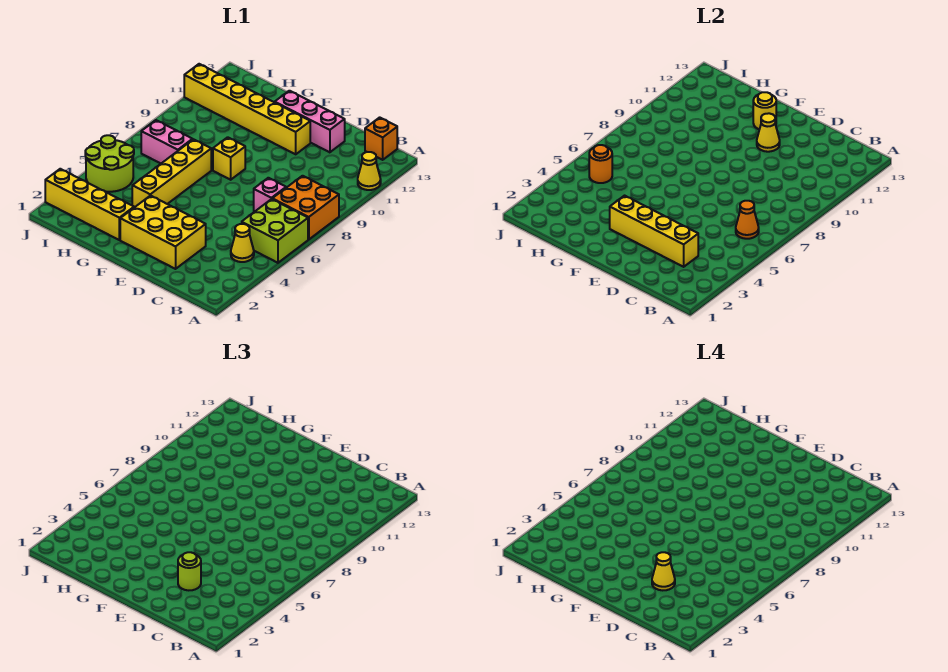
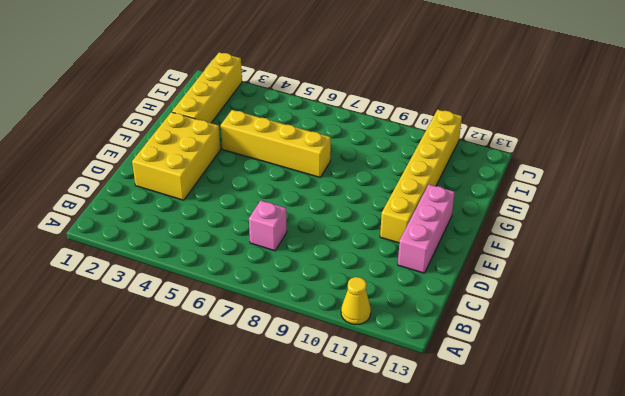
none -> lime 2x2 brick [242,199,308,263]
none -> orange 2x2 brick [273,176,339,239]
none -> yellow 1x1 cone [231,224,254,262]

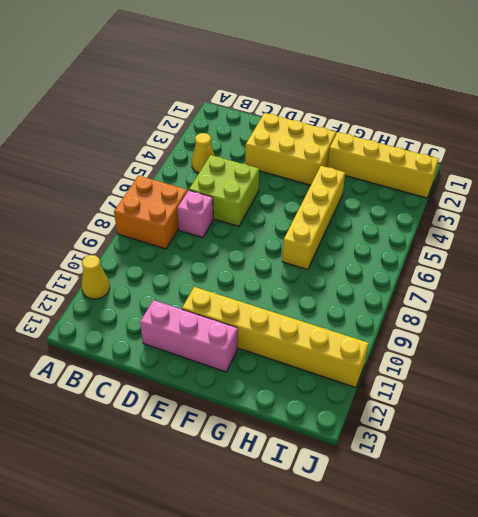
lime 2x2 brick [189,155,259,226] -> lime 2x2 brick moved to [242,199,308,263]
none -> orange 1x1 brick [365,117,397,160]
none -> yellow 1x1 brick [213,137,245,180]
none -> pink 1x2 brick [141,120,193,163]

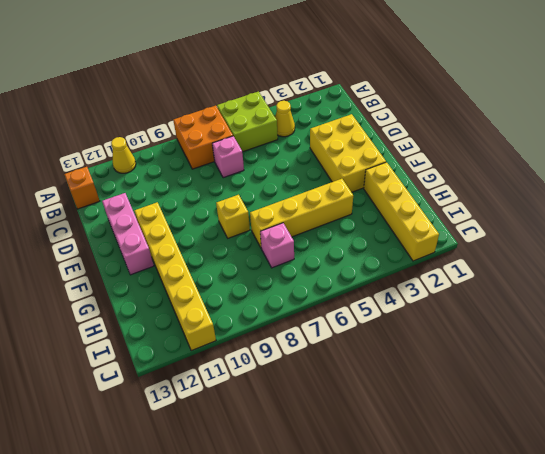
pink 1x1 brick [260,223,294,268] -> pink 1x2 brick [141,120,193,163]
none -> lime 2x2 round brick [85,135,134,192]
none -> orange 1x1 cone [736,201,759,239]
none -> yellow 1x4 brick [610,196,698,267]

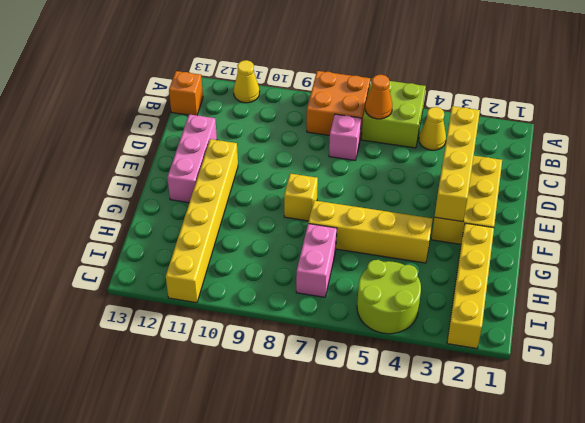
none -> yellow 1x1 cone [757,113,780,152]
none -> yellow 1x1 round brick [753,92,776,129]
none -> orange 1x1 round brick [589,145,612,183]

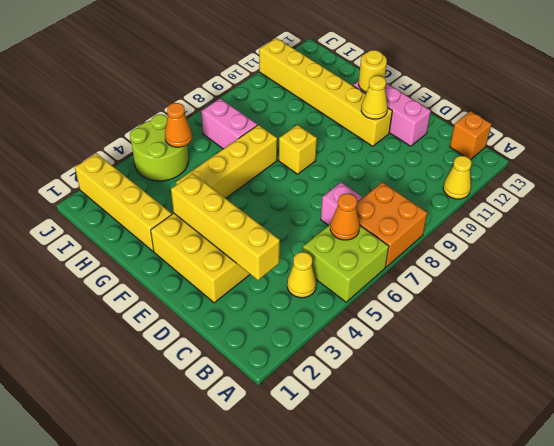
orange 1x1 cone [165,103,192,147] -> orange 1x1 round brick [589,145,612,183]
none -> lime 1x1 round brick [178,552,201,590]
none -> yellow 1x1 cone [652,552,675,590]

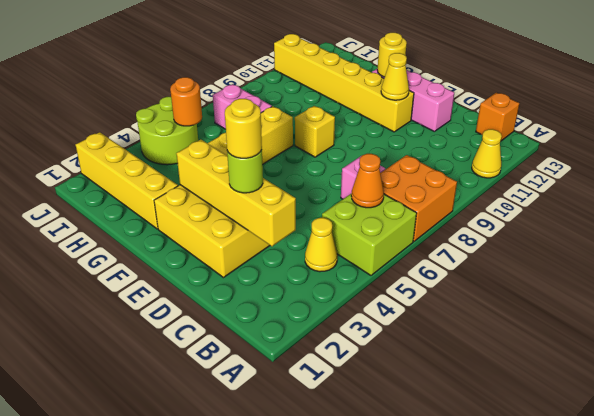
yellow 1x1 round brick [225,99,262,158] -> yellow 1x1 cone [652,552,675,590]

